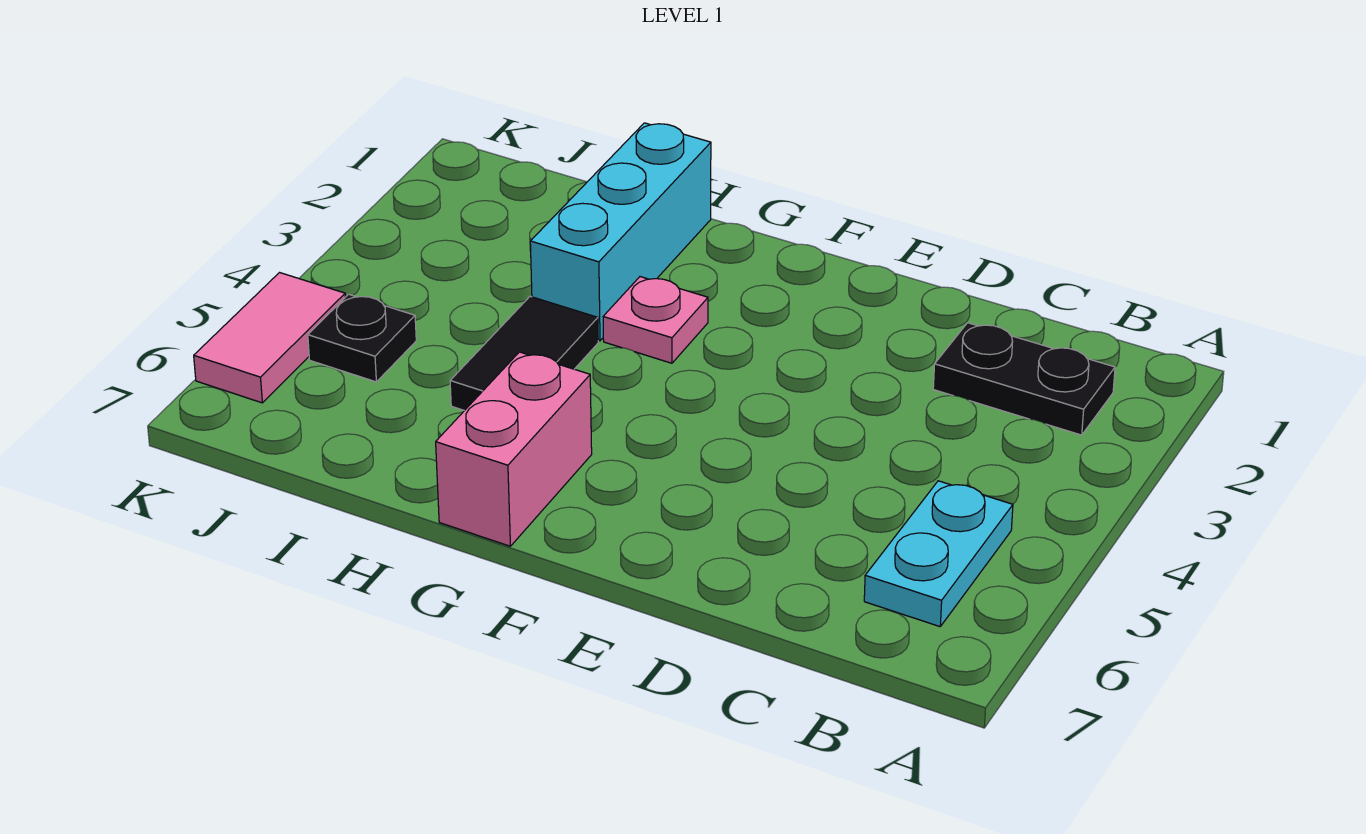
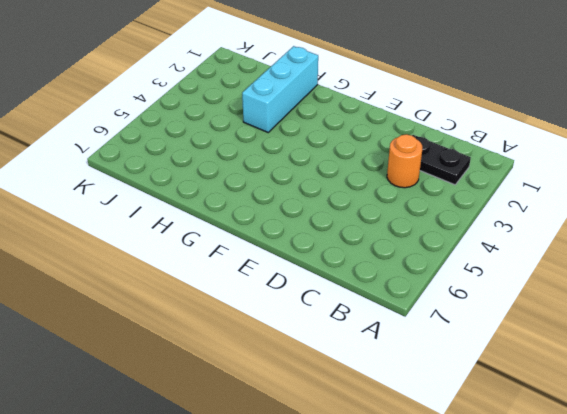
orange 1x1 round brick [387,134,422,188] -> none
none -> cyan 1x2 plate [864,481,1013,627]
none -> pink 1x1 plate [603,277,708,363]

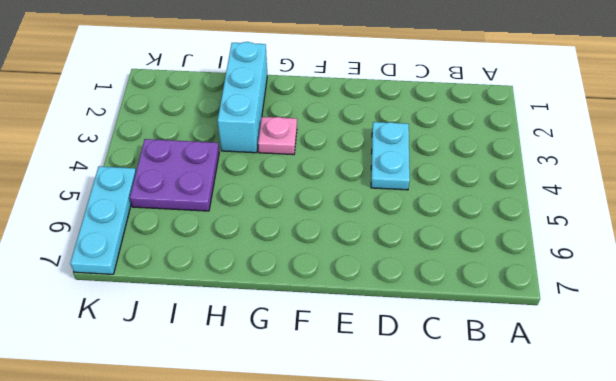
cyan 1x2 plate [371,122,410,190] -> cyan 1x2 plate moved to [864,481,1013,627]
purple 2x2 plate [130,139,219,211] -> black 1x1 plate [308,294,416,382]
cyan 1x3 plate [70,166,136,274] -> pink 1x2 tile [194,273,345,403]
none -> black 1x2 plate [933,323,1115,435]
none -> pink 1x2 brick [436,352,592,546]

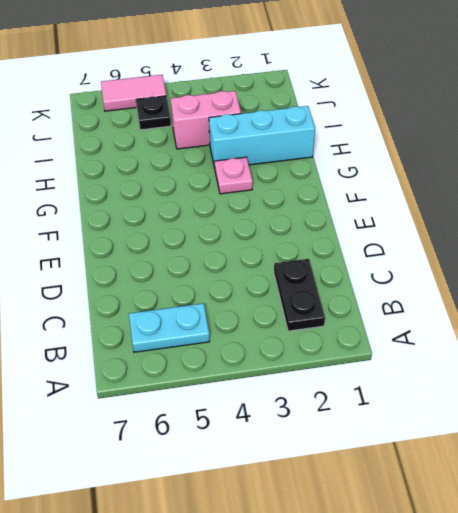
pink 1x2 brick [171,91,241,149] -> pink 1x2 brick moved to [436,352,592,546]
none -> black 1x2 tile [450,296,598,411]

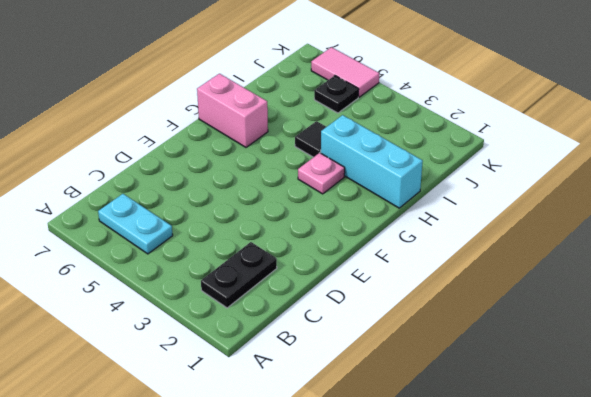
black 1x1 tile [295,121,326,157] -> black 1x2 tile [450,296,598,411]

